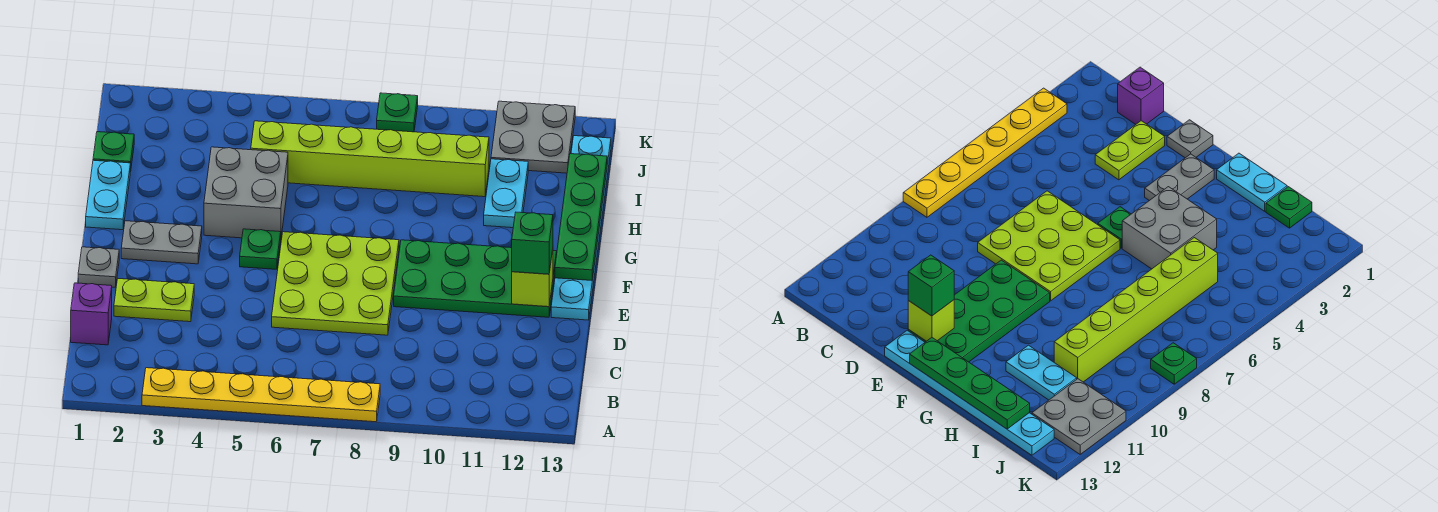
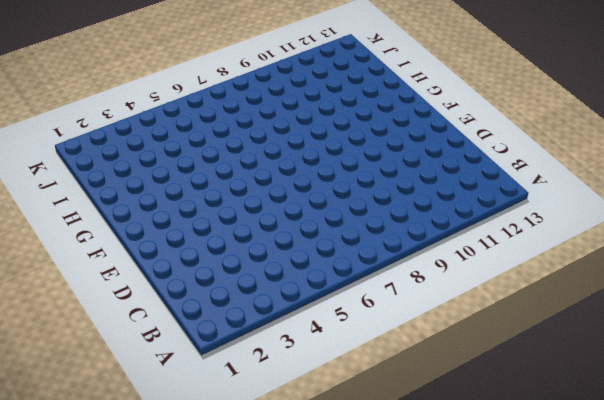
none -> yellow 1x6 plate [142,368,380,422]
none -> purple 1x1 brick [71,283,112,345]
none -> lime 1x2 plate [114,279,194,322]

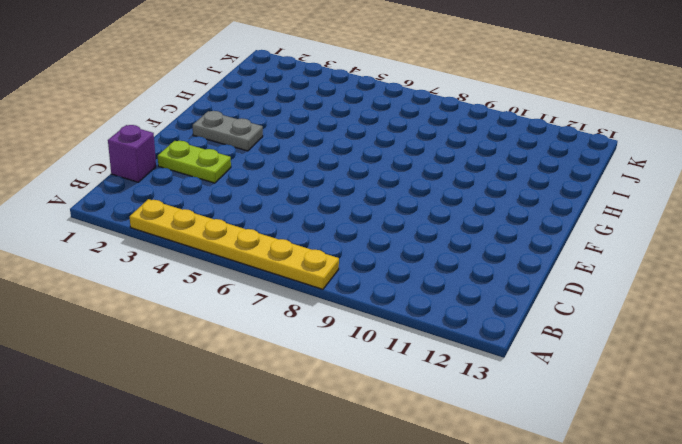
none -> lime 3x3 plate [272,232,399,335]
none -> grey 1x1 plate [78,247,119,287]
none -> green 2x4 plate [394,240,557,317]

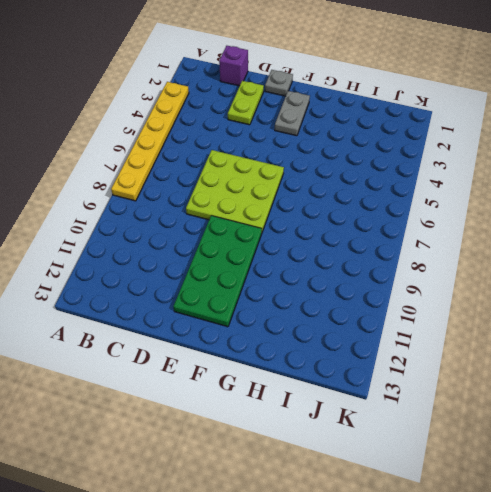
none -> cyan 1x6 plate [551,136,611,320]
none -> green 1x1 plate [240,229,281,269]
none -> cyan 1x2 plate [86,160,130,230]

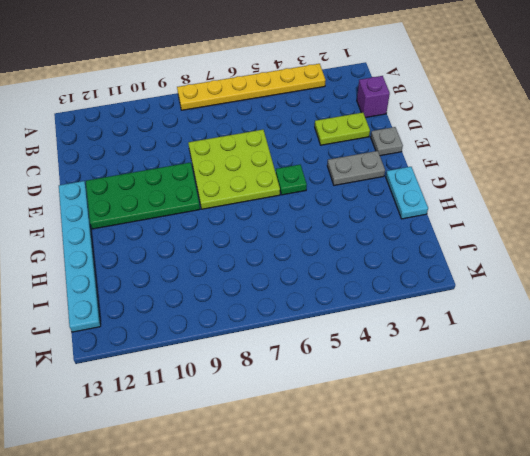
none -> grey 2x2 brick [204,147,288,238]
none -> cyan 1x2 plate [484,159,528,228]
none -> green 1x1 plate [93,132,134,172]

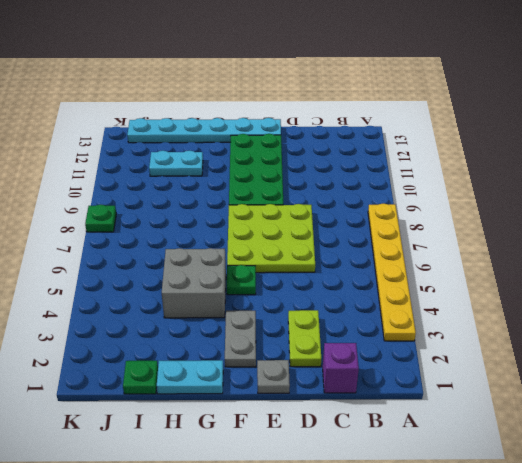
none -> lime 1x6 brick [251,121,489,197]
none -> grey 2x2 plate [491,101,575,173]
none -> lime 1x1 brick [512,250,553,307]

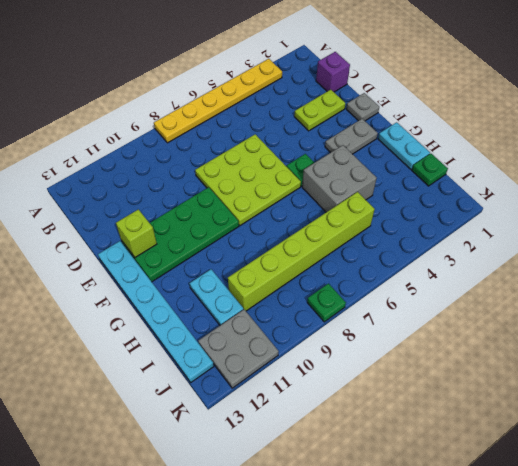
none -> green 1x4 plate [555,154,607,280]
none -> green 1x1 brick [512,212,553,274]

